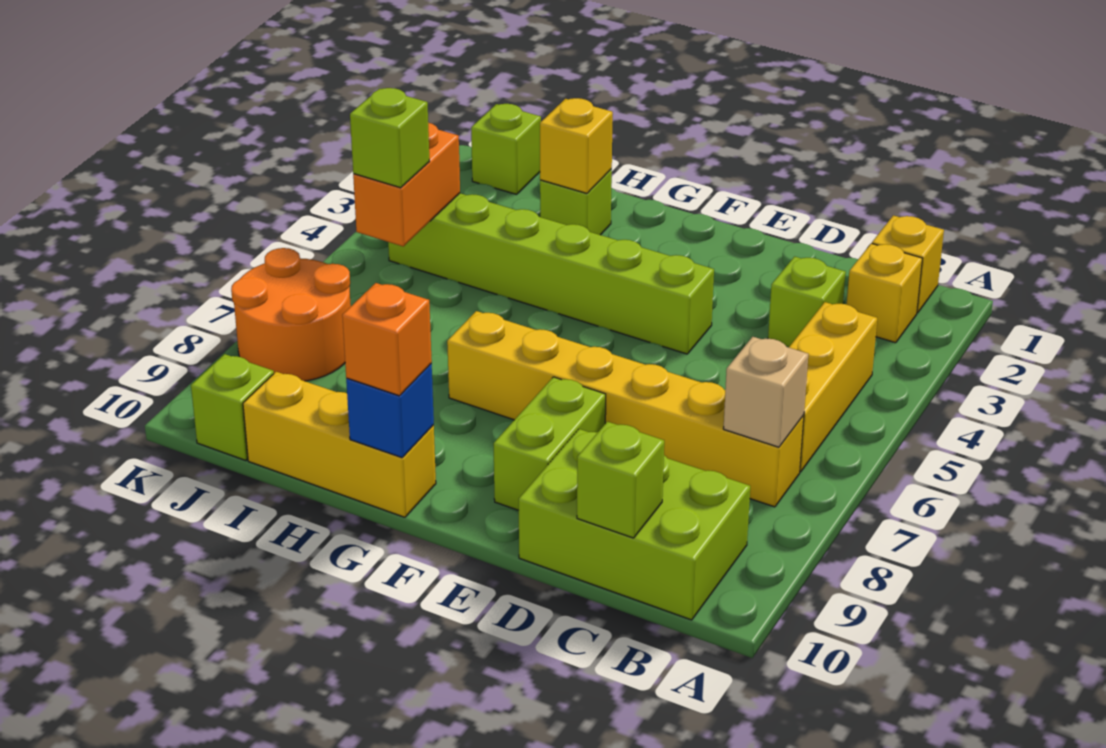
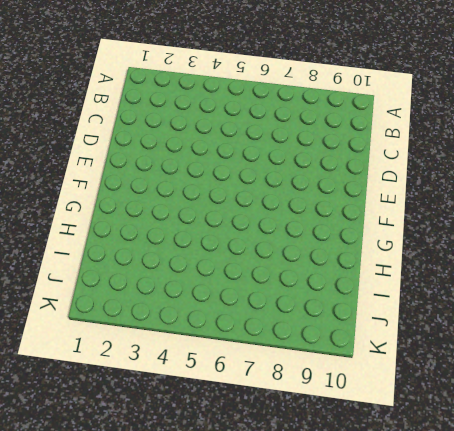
none -> yellow 1x1 brick [872,215,944,313]
none -> yellow 1x1 brick [847,243,922,343]
none -> yellow 1x3 brick [789,302,877,472]

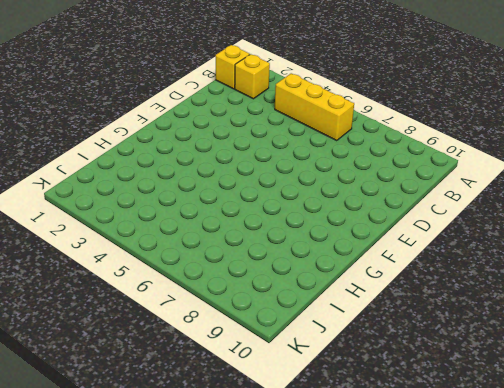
none -> yellow 1x6 brick [447,311,804,507]
none -> lime 2x3 brick [519,429,750,620]
none -> lime 1x1 brick [768,257,846,346]

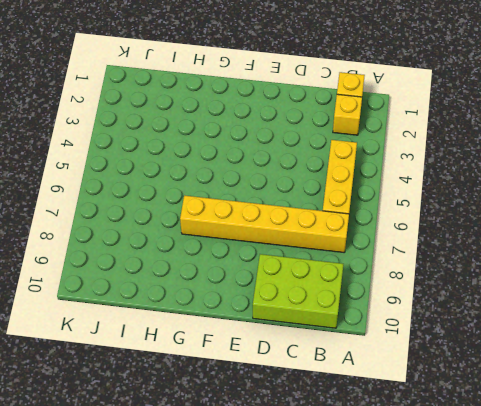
none -> lime 1x1 brick [768,257,846,346]
none -> lime 1x6 brick [388,193,714,354]
none -> lime 1x2 brick [493,377,606,510]

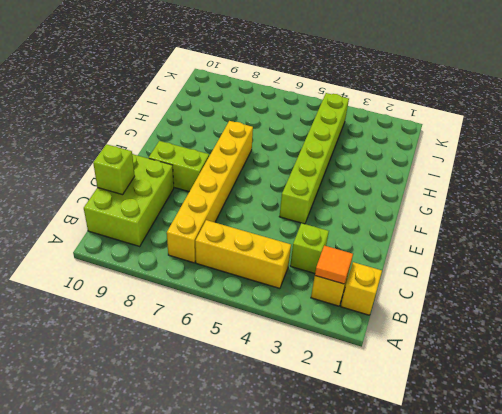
orange 1x1 tile [315,246,353,284] -> none
none -> yellow 1x3 brick [243,372,436,517]
none -> lime 1x1 brick [540,169,612,235]
none -> lime 1x1 brick [471,104,541,194]

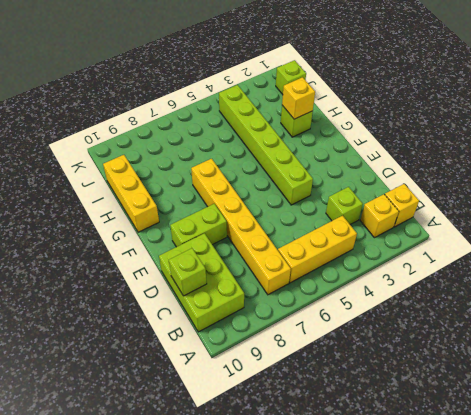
none -> orange 2x2 round brick [231,248,351,381]
none -> lime 1x1 brick [191,354,274,460]
none -> tan 1x1 brick [723,337,808,447]

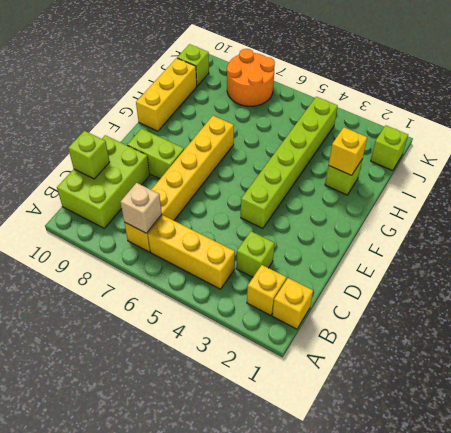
none -> blue 1x1 brick [346,364,434,458]
none -> orange 1x2 brick [353,123,460,246]
none -> orange 1x1 brick [342,283,432,396]

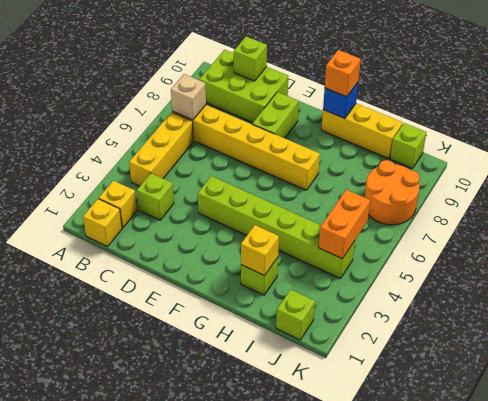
none -> lime 1x1 brick [350,88,429,188]

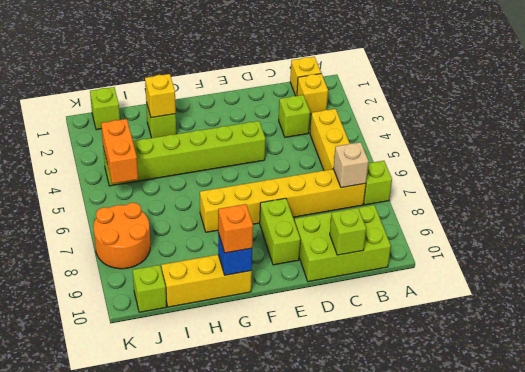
lime 1x1 brick [364,161,392,205] -> lime 1x1 brick moved to [350,88,429,188]

